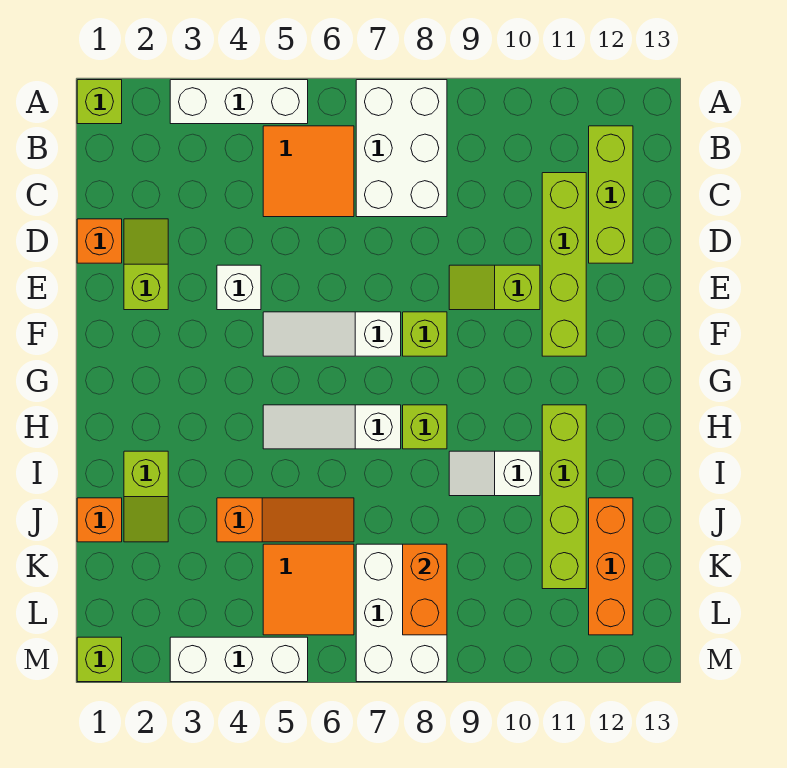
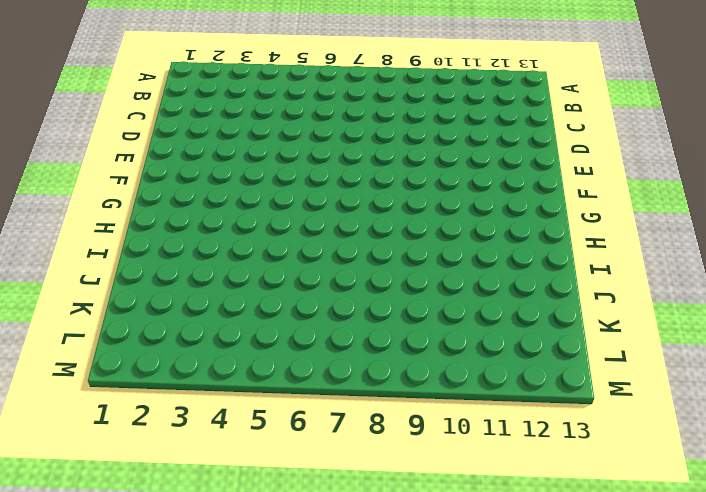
none -> lime 1x1 brick [77,80,122,124]
none -> white 1x3 brick [170,80,308,124]
none -> white 2x3 brick [356,80,447,217]

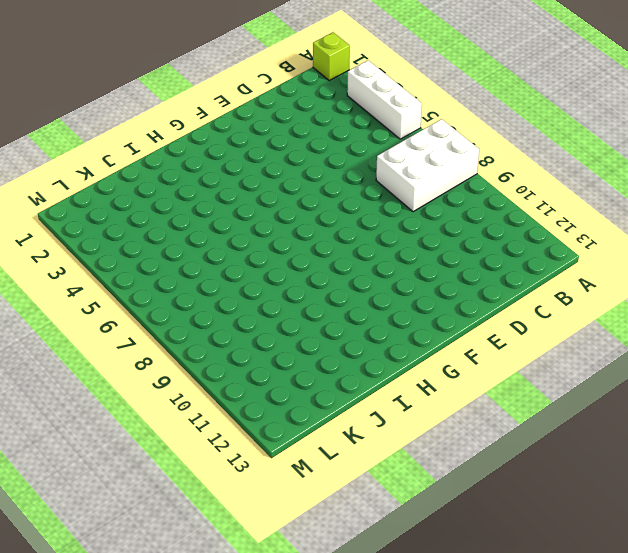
none -> orange 2x2 tile [263,126,354,217]
none -> lime 1x3 brick [589,126,633,263]
none -> lime 1x4 brick [542,173,586,356]

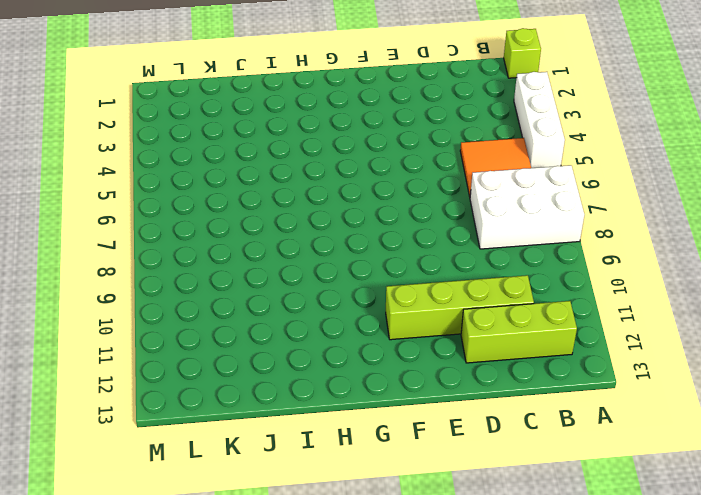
none -> orange 1x1 brick [77,219,122,263]
none -> lime 1x2 slope [124,219,168,310]
none -> white 1x1 brick [217,265,261,310]

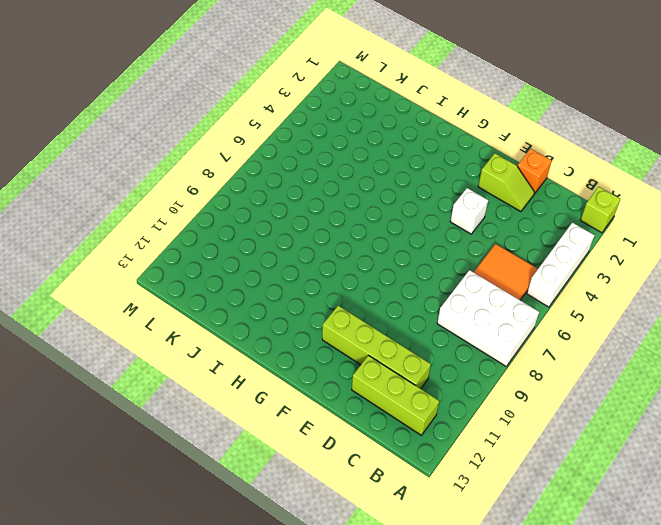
none -> lime 1x2 slope [449,265,540,310]
none -> white 1x3 slope [263,312,401,356]
none -> lime 1x1 brick [403,312,447,356]

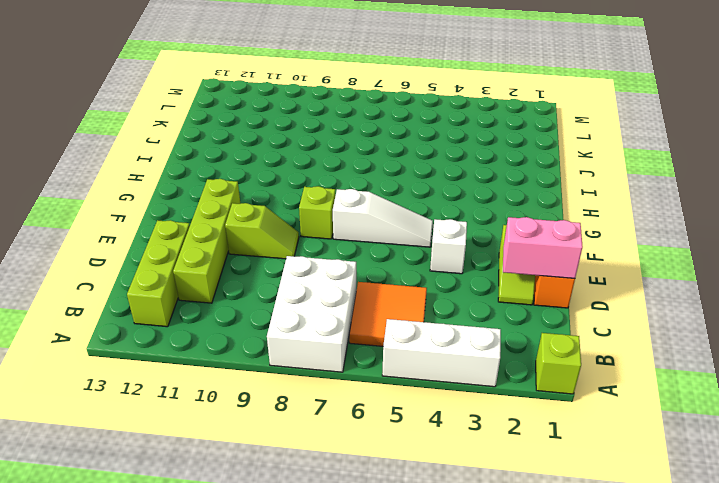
pink 1x2 brick [503,217,583,278] -> none
none -> white 1x3 slope [263,405,401,449]
none -> lime 1x1 brick [403,405,447,449]
none -> lime 1x4 brick [542,405,586,589]

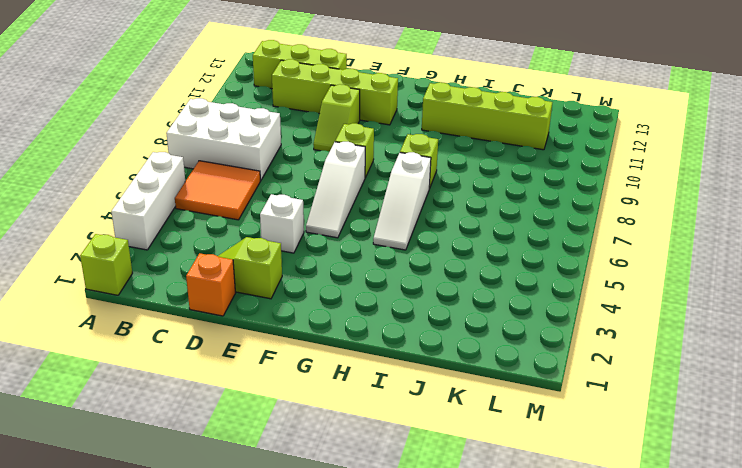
none -> lime 1x2 slope [124,451,168,542]
none -> white 1x2 slope [449,451,540,496]
none -> orange 1x1 brick [77,498,122,542]

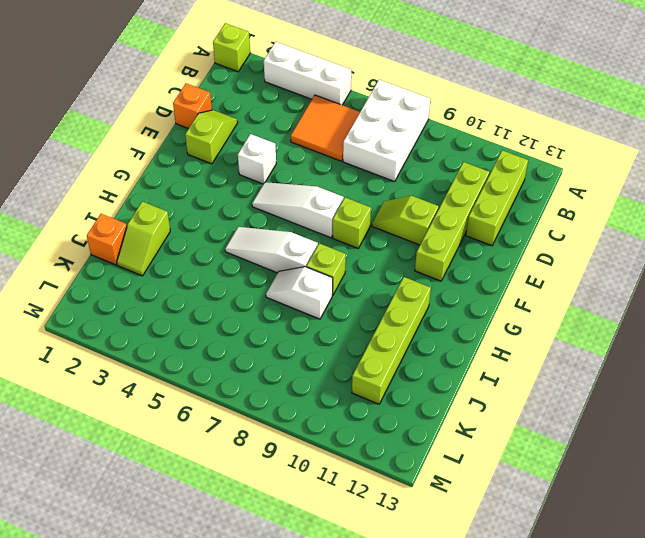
white 1x2 slope [266,267,333,319] -> white 1x2 slope moved to [449,451,540,496]
none -> orange 1x3 slope [217,498,354,542]
none -> orange 1x3 brick [589,498,633,635]
none -> orange 2x2 tile [263,544,354,635]

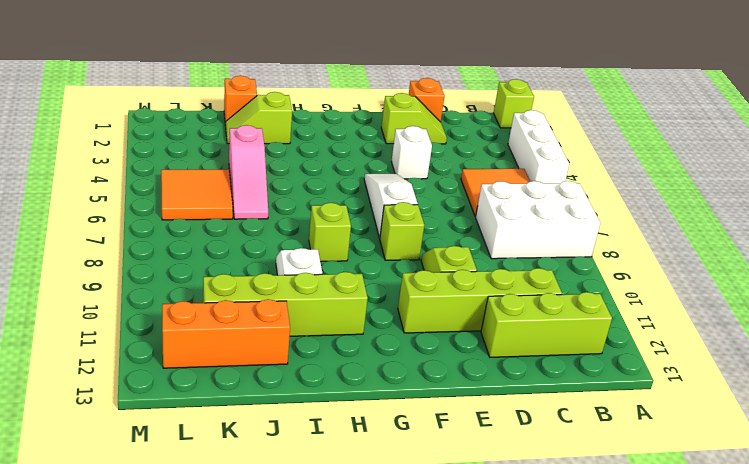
pink 1x3 slope [229,125,268,219] -> orange 1x3 slope [217,498,354,542]
none -> white 1x3 slope [263,405,401,449]
none -> white 2x3 brick [356,544,447,682]
none -> lime 1x1 brick [77,637,122,682]

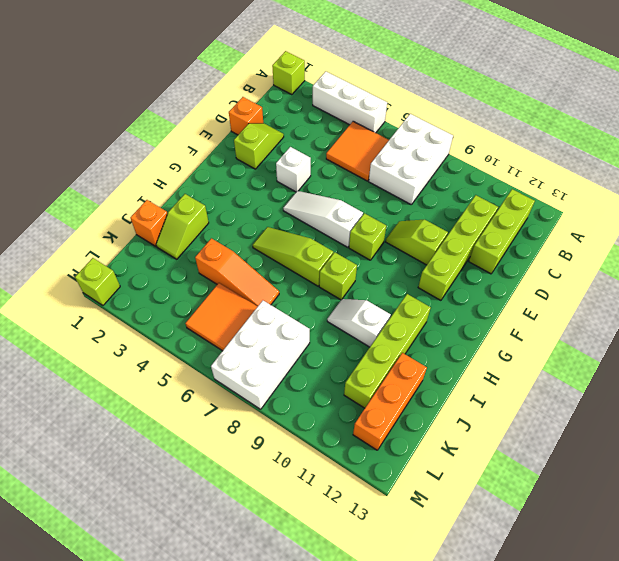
lime 1x3 slope [253,227,333,286] -> white 1x3 slope [263,405,401,449]
none -> white 1x3 brick [170,637,308,682]
none -> orange 1x2 brick [403,544,447,635]

